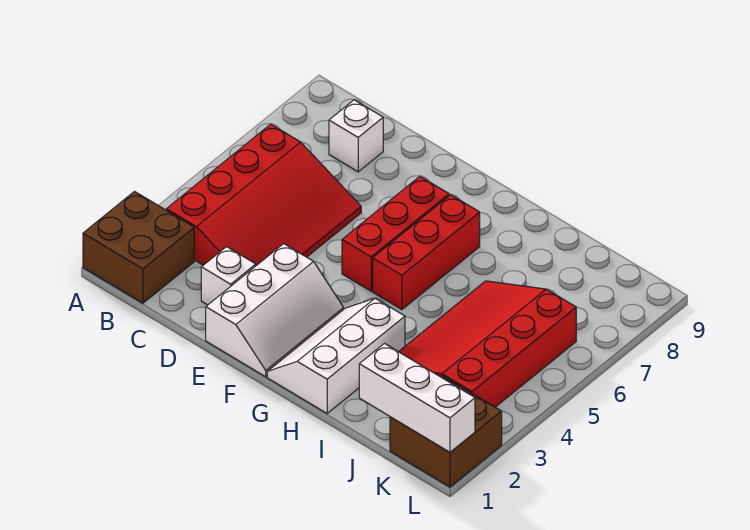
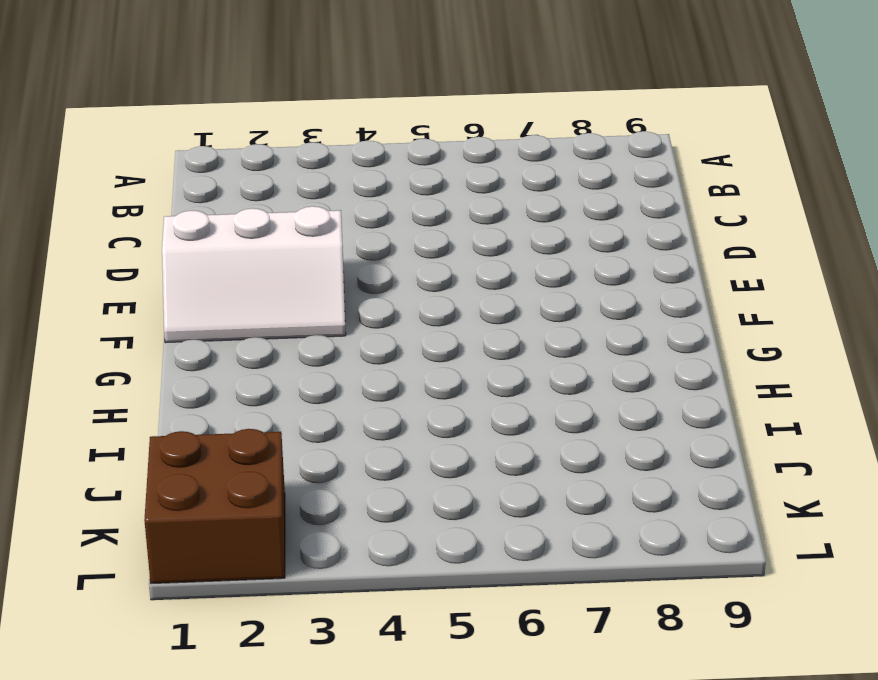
none -> brown 2x2 brick [83,192,194,303]
none -> red 3x4 slope [166,124,361,266]

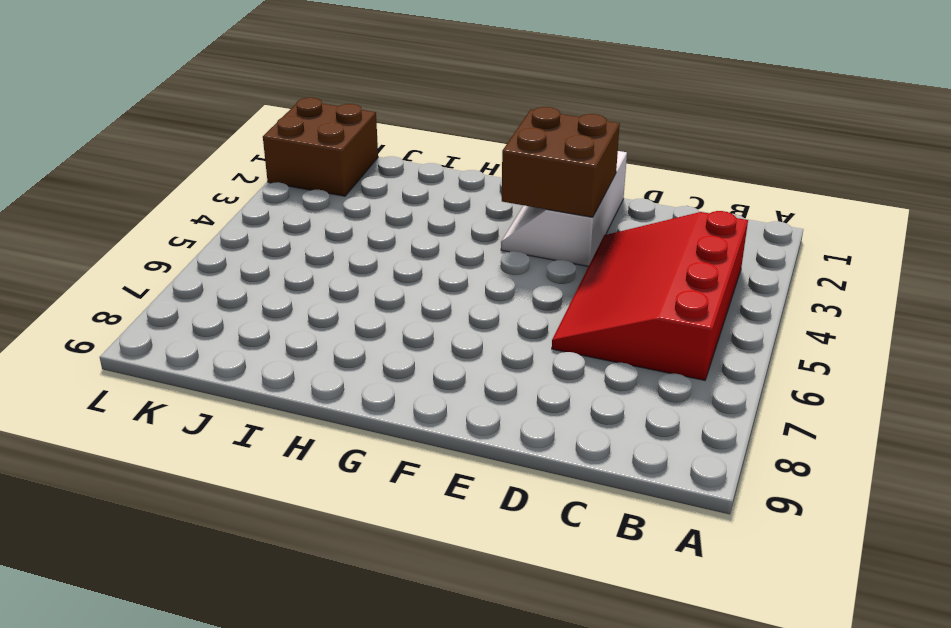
brown 2x2 brick [502,107,620,217] -> brown 2x2 brick moved to [83,192,194,303]
none -> white 1x1 brick [329,100,383,172]
none -> white 1x1 brick [201,247,256,305]

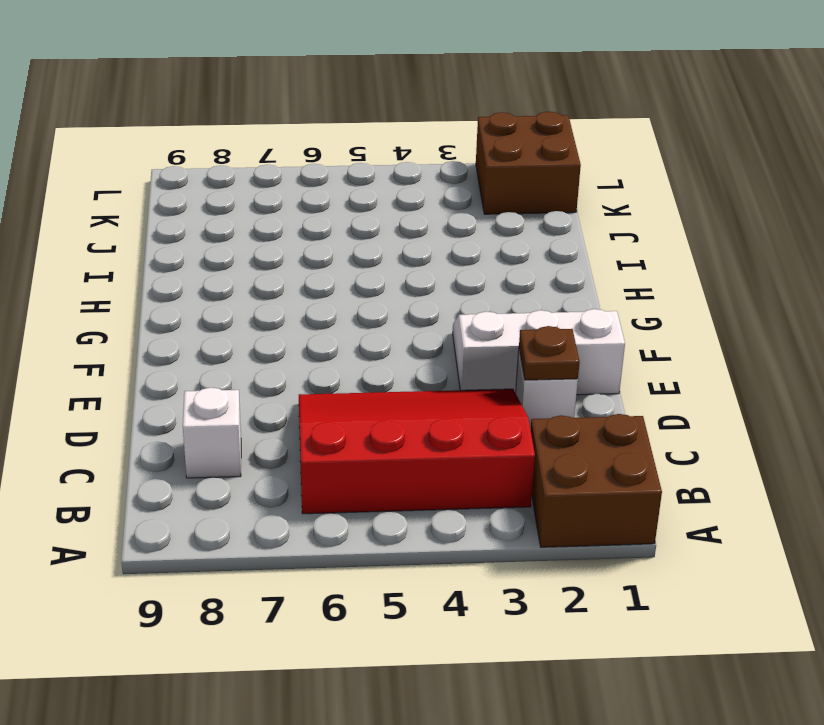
brown 1x1 plate [519,326,580,380] -> none
none -> red 1x3 brick [342,177,449,291]
none -> white 2x3 slope [267,298,405,413]

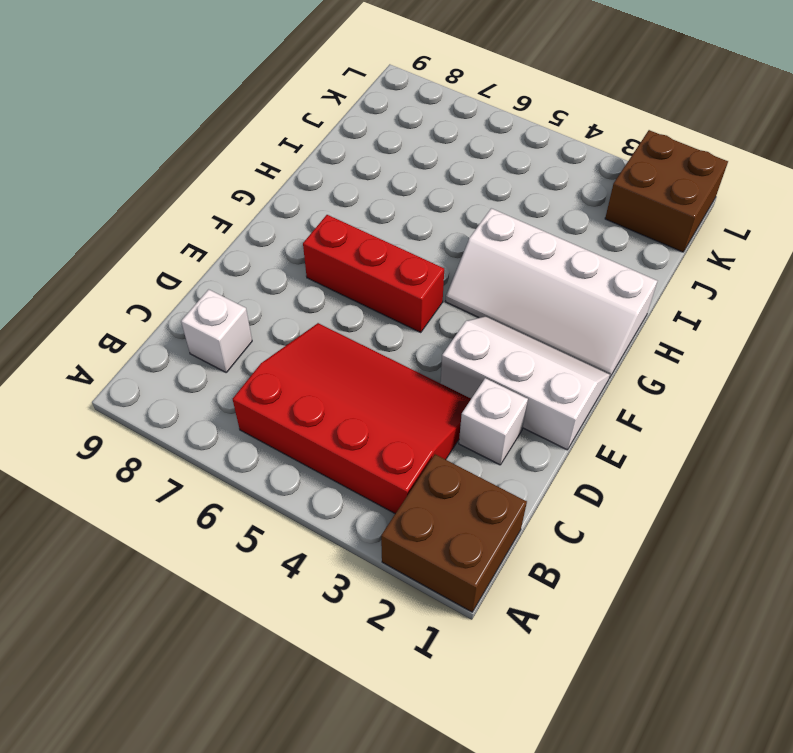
white 2x4 slope [446,208,657,378] -> white 2x3 slope [267,298,405,413]
none -> red 1x3 brick [373,195,480,310]
none -> red 3x4 slope [399,281,576,407]

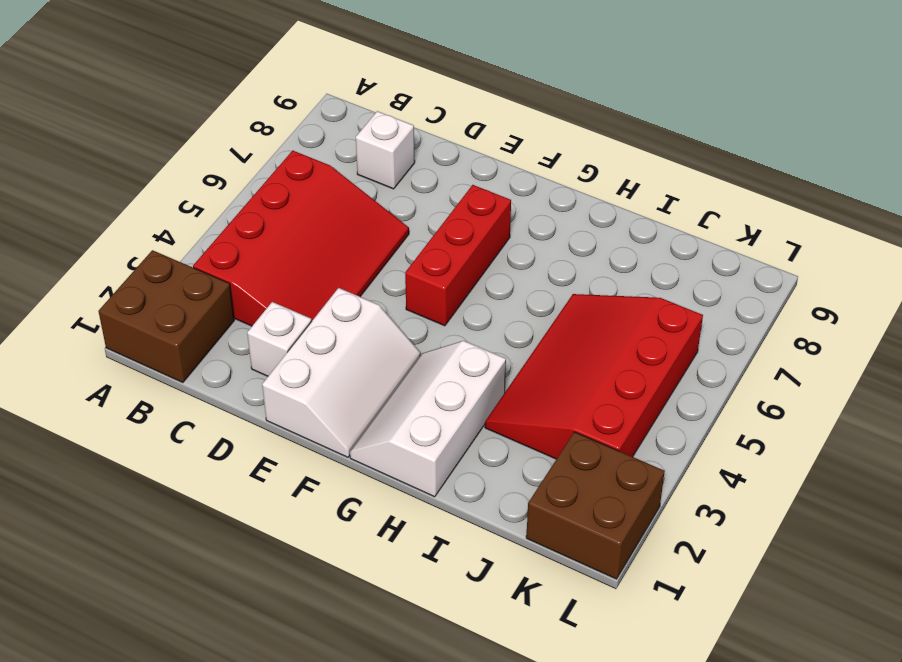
none -> red 1x3 brick [373,195,480,310]
none -> white 1x3 brick [359,344,475,452]

